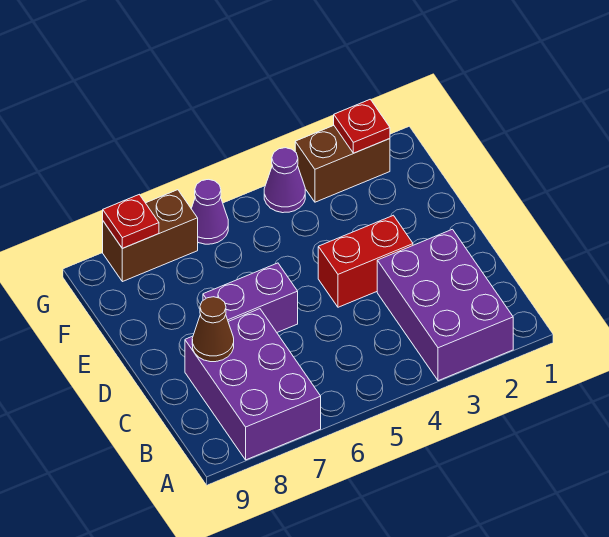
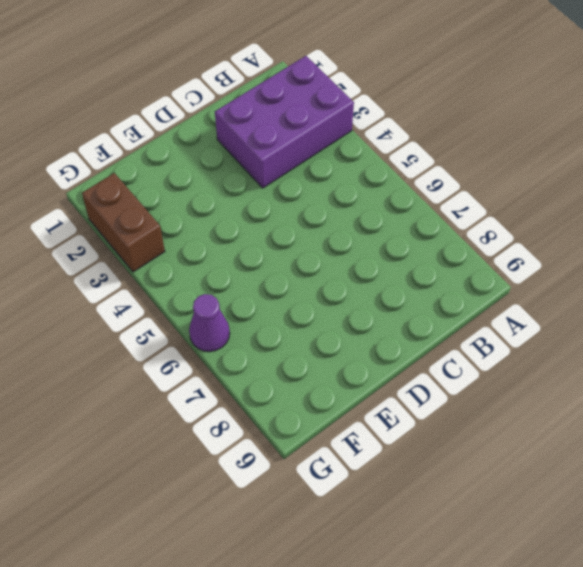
none -> purple 2x3 brick [185,309,321,460]
none -> red 1x2 brick [318,215,413,307]

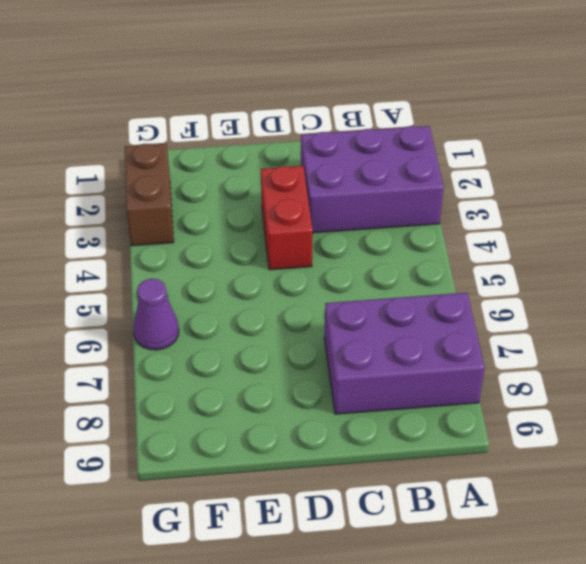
none -> purple 1x2 brick [203,263,298,332]
none -> purple 1x1 cone [264,148,305,213]

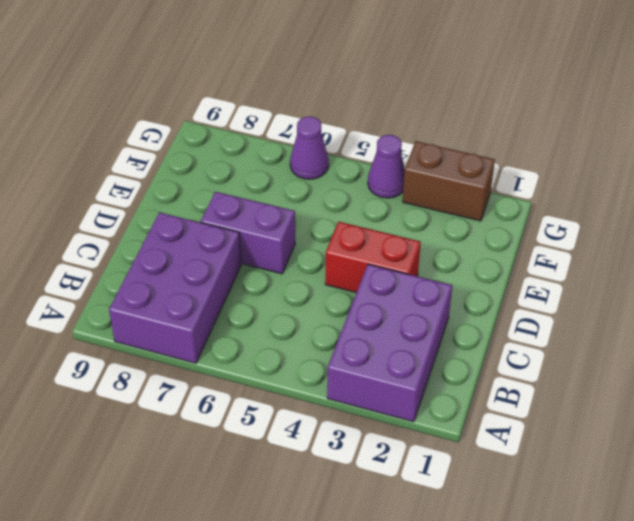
none -> brown 1x2 brick [103,190,198,282]
none -> brown 1x1 cone [192,297,234,362]

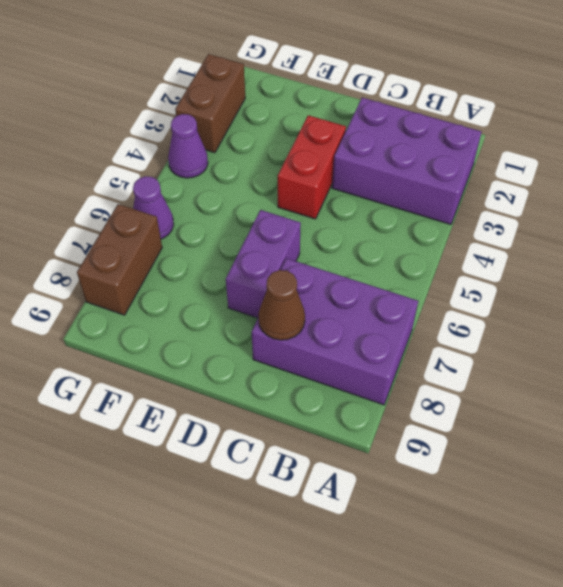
none -> red 1x1 plate [334,99,390,153]
none -> red 1x1 plate [103,195,159,248]

